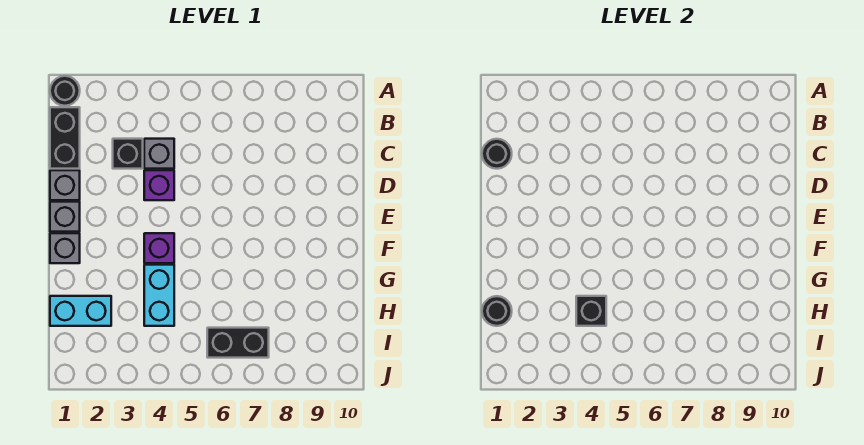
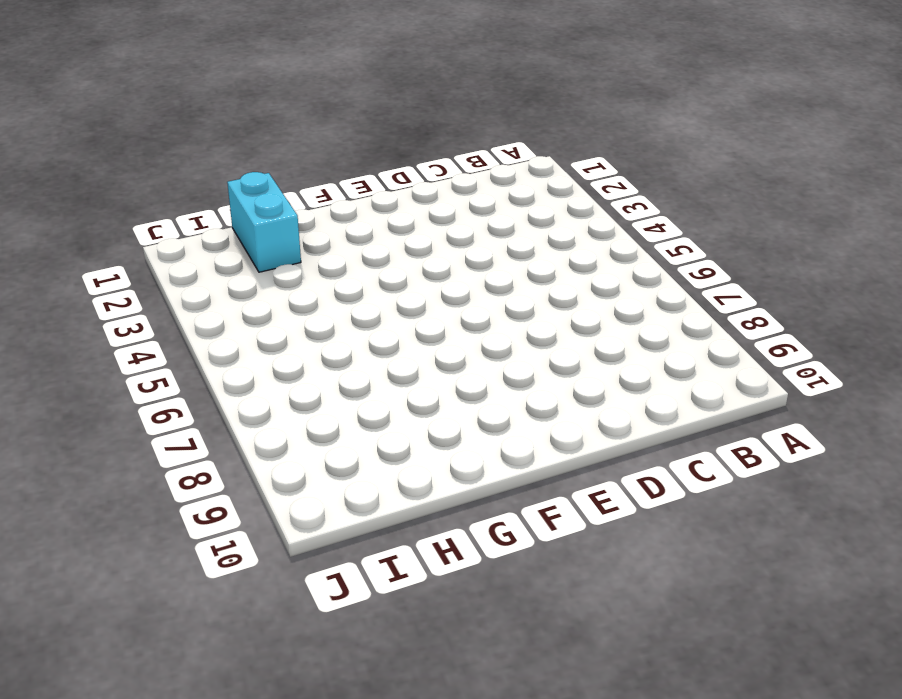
none -> black 1x1 round brick [50,76,80,106]
none -> black 1x2 brick [50,107,80,169]
none -> black 1x1 brick [113,139,143,169]

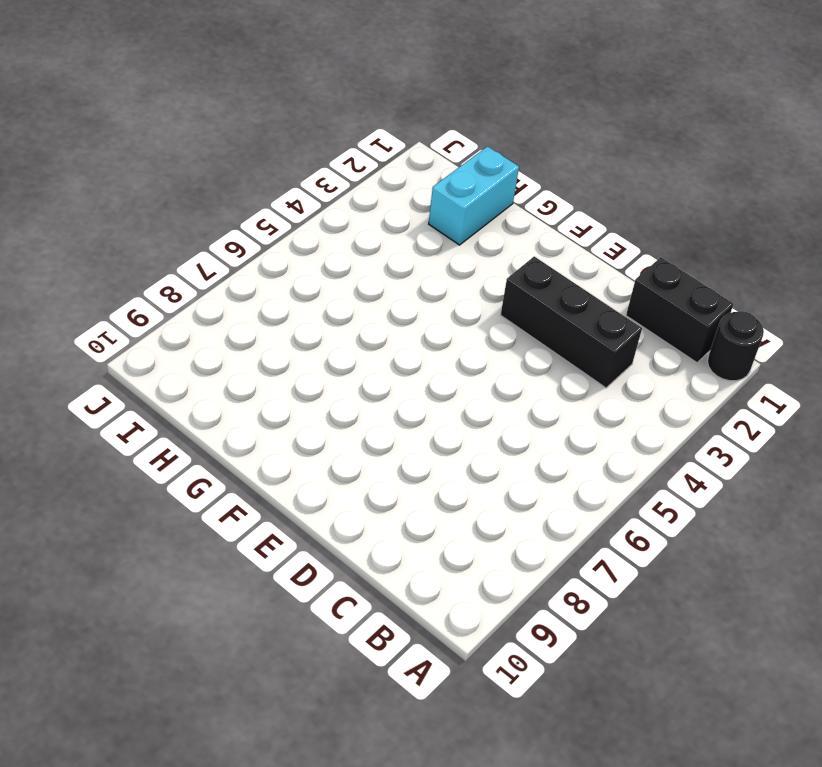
black 1x3 brick [501,256,642,388] -> black 1x1 brick [113,139,143,169]
none -> grey 1x1 brick [144,139,174,169]
none -> grey 1x1 brick [50,170,80,200]
none -> purple 1x1 brick [144,170,174,200]

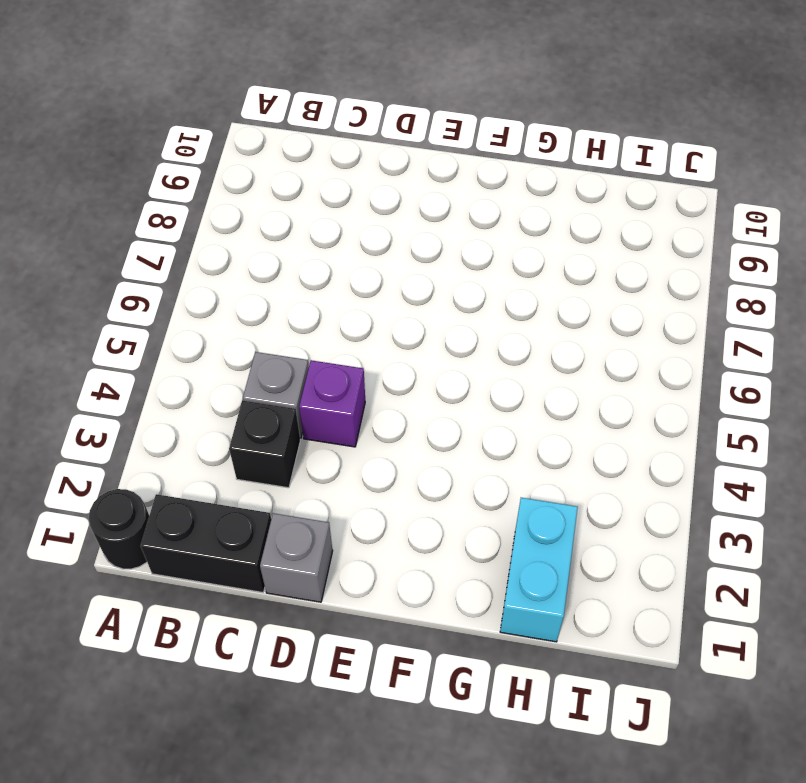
none -> grey 1x1 brick [50,202,80,232]
none -> grey 1x1 brick [50,233,80,263]
none -> purple 1x1 brick [144,233,174,263]

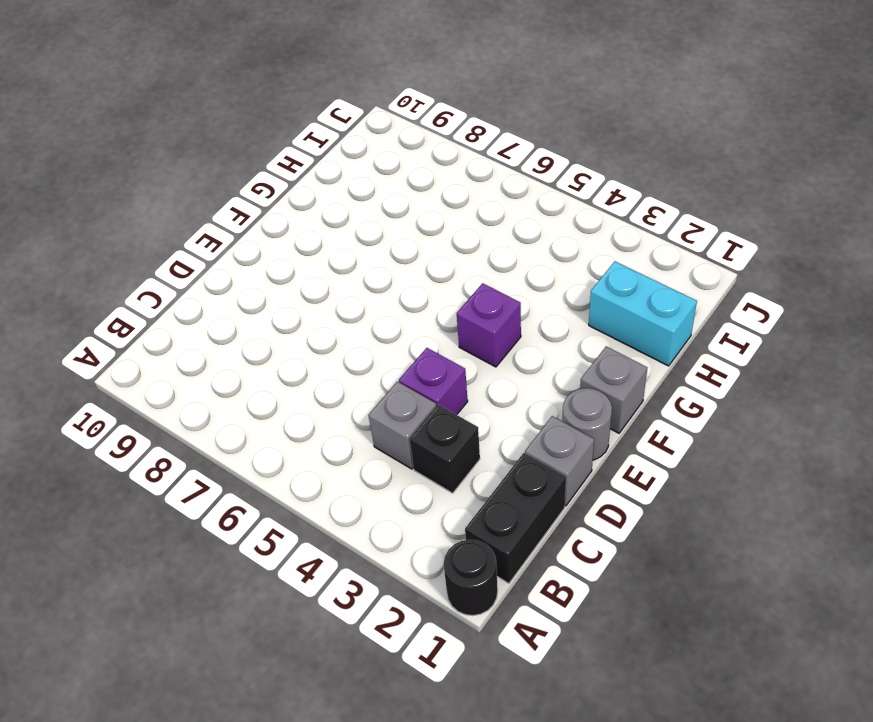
grey 1x1 round brick [562,388,612,460] -> grey 1x1 brick [50,202,80,232]
none -> cyan 1x2 brick [144,265,174,326]
none -> black 1x2 brick [207,328,269,358]
none -> black 1x1 round brick [482,139,512,169]

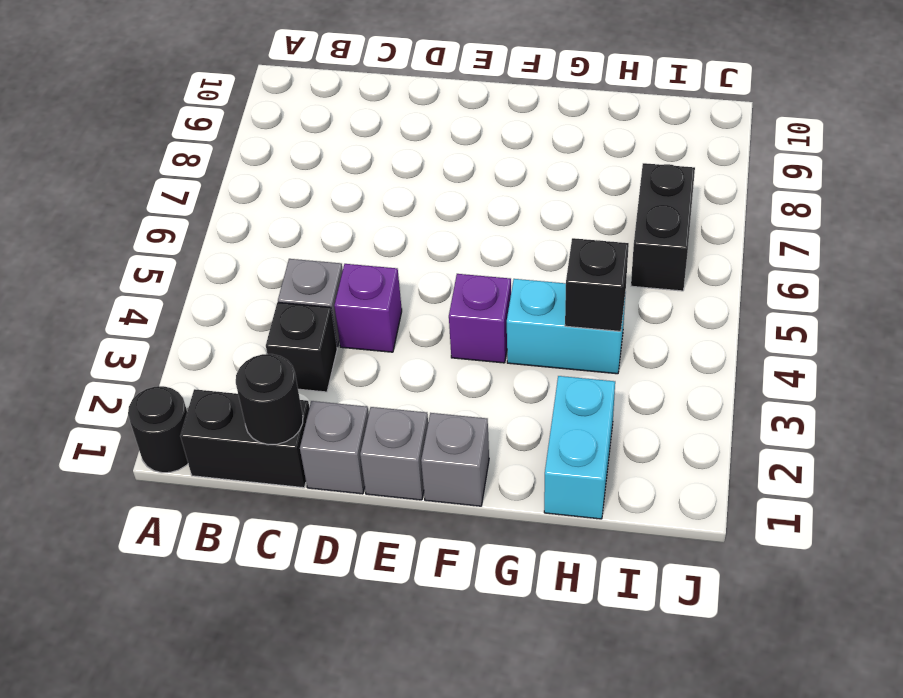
none -> black 1x1 round brick [482,296,512,326]

